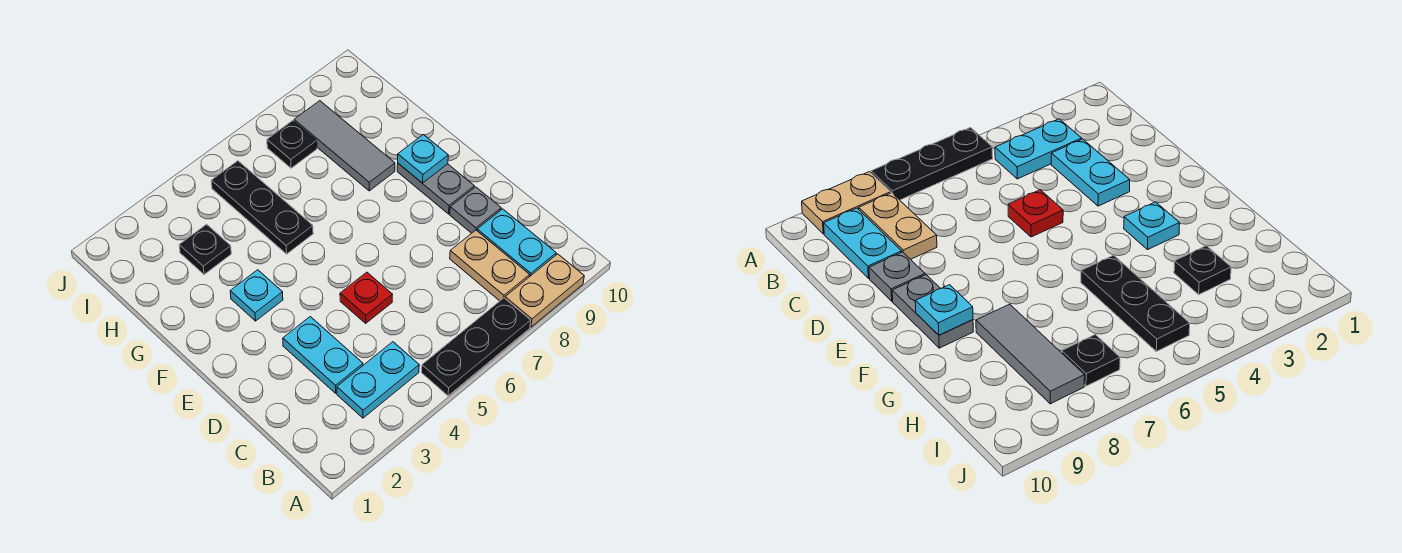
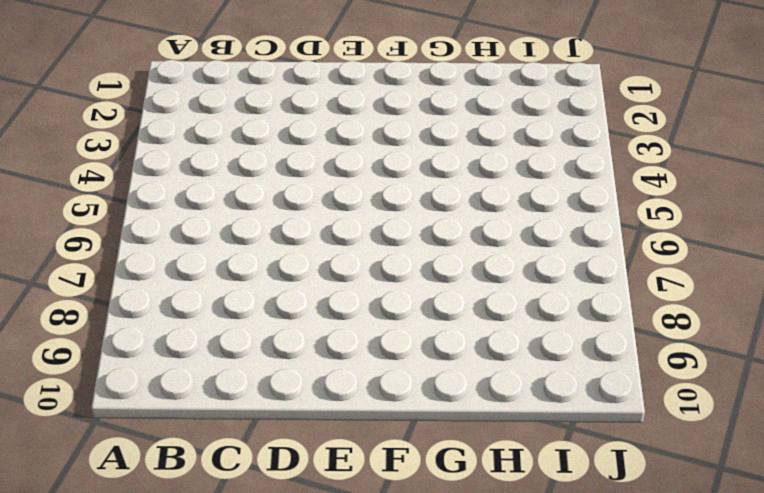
none -> black 1x3 plate [422,298,531,396]
none -> tan 1x2 plate [505,254,584,327]
none -> cyan 1x2 plate [337,342,419,418]

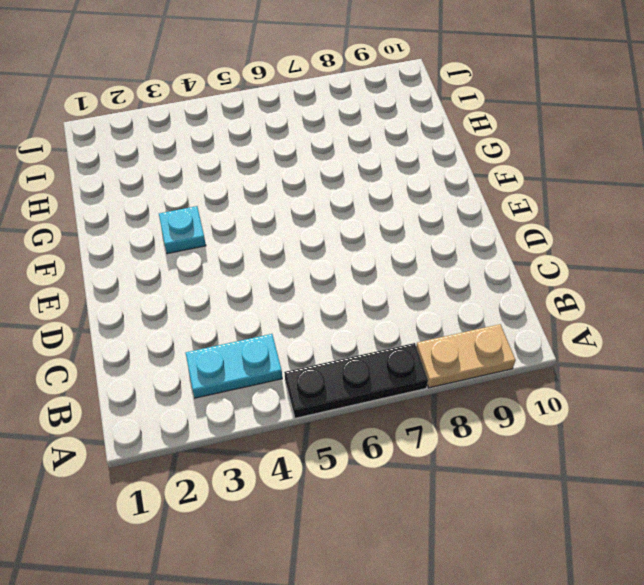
none -> tan 1x2 plate [450,230,530,301]
none -> cyan 1x2 plate [477,209,556,277]
none -> cyan 1x2 plate [283,317,363,393]

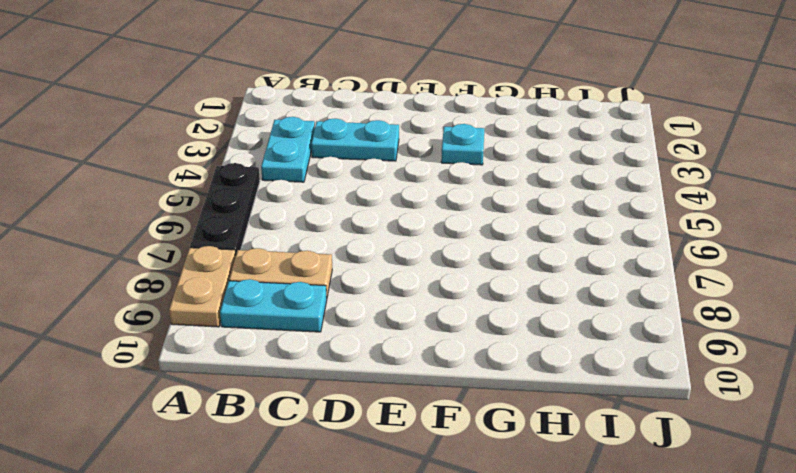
none -> red 1x1 plate [340,272,393,323]
none -> grey 1x1 plate [450,187,501,233]
none -> grey 1x2 plate [397,163,474,214]

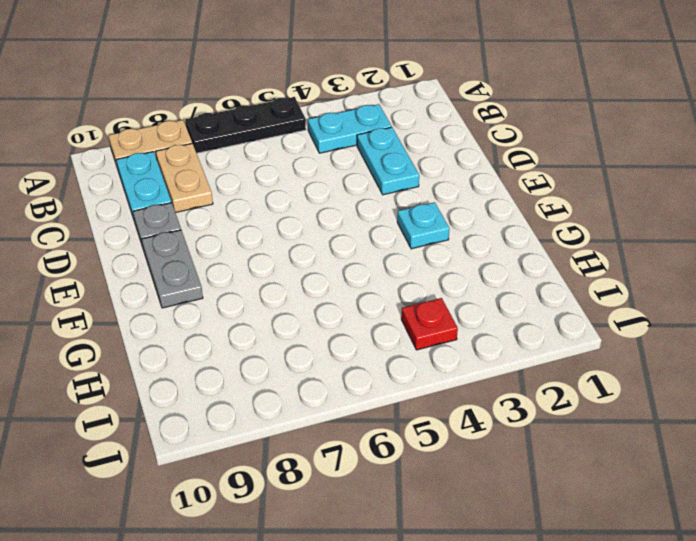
red 1x1 plate [401,298,458,350] -> red 1x1 plate moved to [340,272,393,323]
none -> black 1x3 plate [211,161,313,254]
none -> grey 1x3 tile [294,101,395,191]
none -> black 1x1 plate [179,224,231,274]

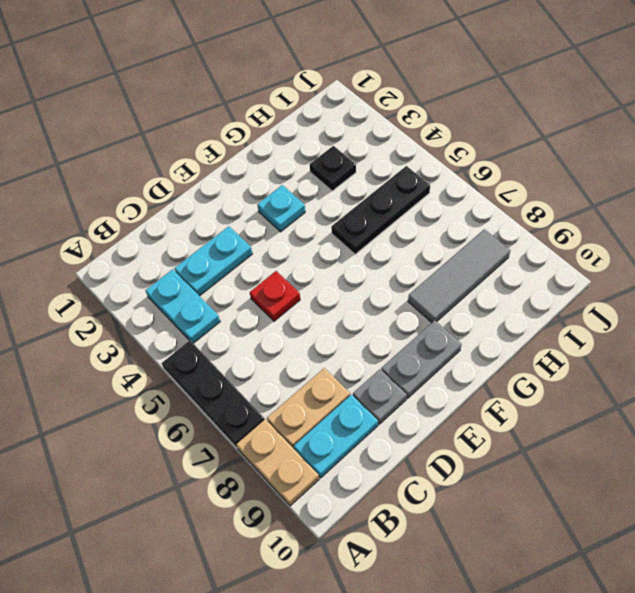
none -> black 1x1 plate [267,121,317,168]
none -> cyan 1x1 plate [398,135,448,183]

